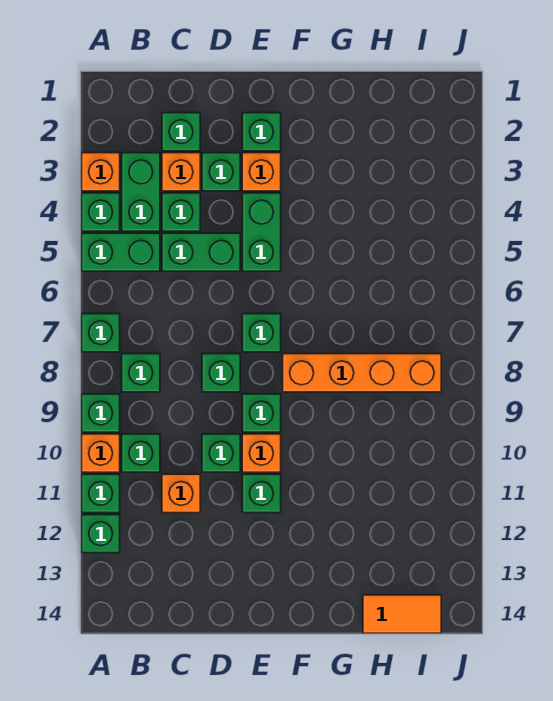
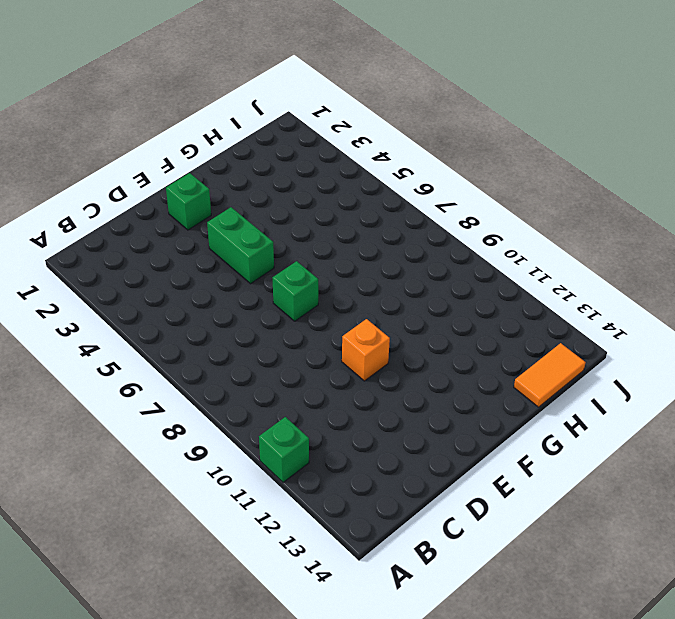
none -> orange 1x1 brick [82,153,120,191]
none -> green 1x1 brick [82,193,120,231]
none -> green 1x2 brick [82,233,160,271]

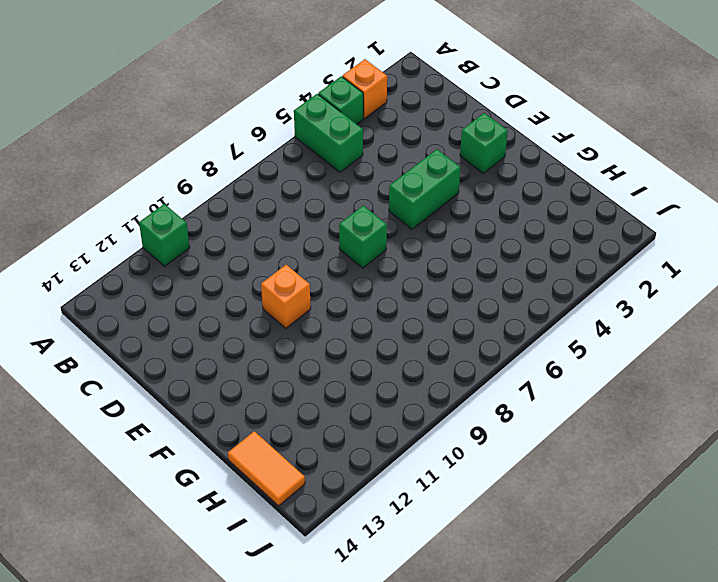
none -> green 1x1 brick [82,314,120,352]
none -> green 1x1 brick [82,394,120,432]
none -> orange 1x1 brick [82,434,120,472]

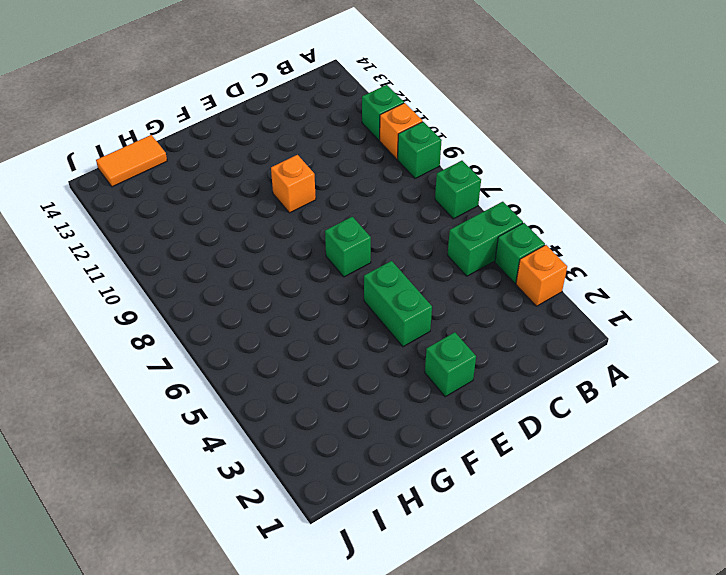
none -> green 1x1 brick [82,515,120,553]
none -> green 1x2 brick [122,153,160,231]
none -> green 1x1 brick [122,354,160,392]

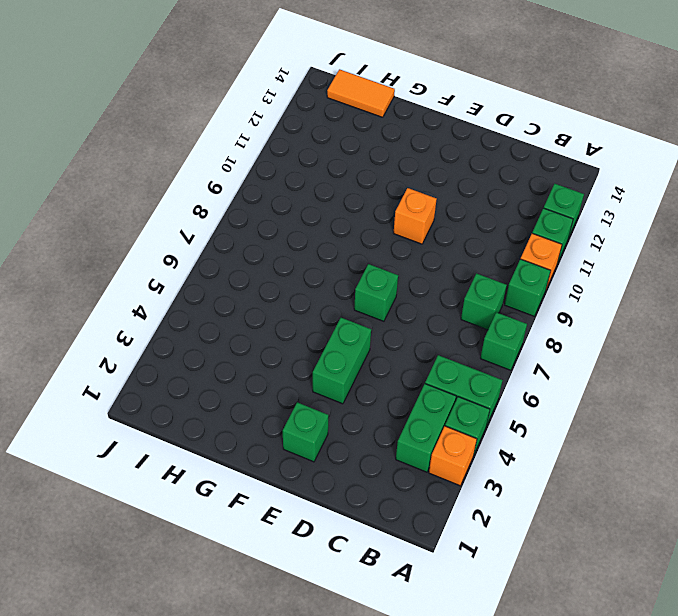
none -> green 1x1 brick [122,434,160,472]
none -> green 1x1 brick [162,113,200,151]
none -> orange 1x1 brick [162,153,200,191]

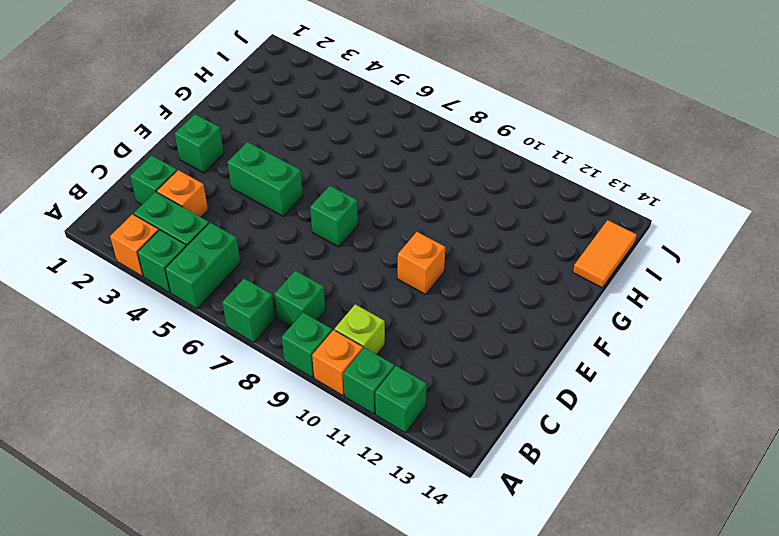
lime 1x1 brick [335,304,385,354] -> green 1x1 brick [122,434,160,472]
none -> green 1x1 brick [162,193,200,231]
none -> green 1x2 brick [162,233,240,271]
none -> orange 1x1 brick [162,474,200,513]

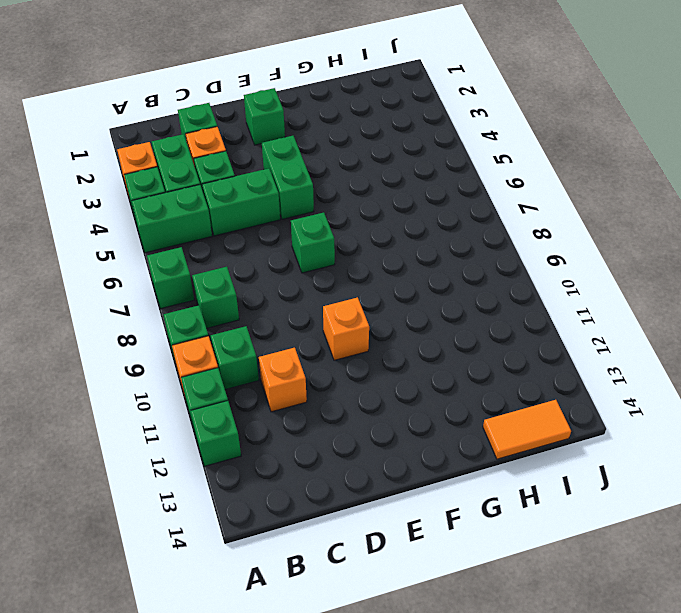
none -> green 1x1 brick [202,153,240,191]
none -> green 1x1 brick [202,354,240,392]
none -> green 1x1 brick [202,434,240,472]

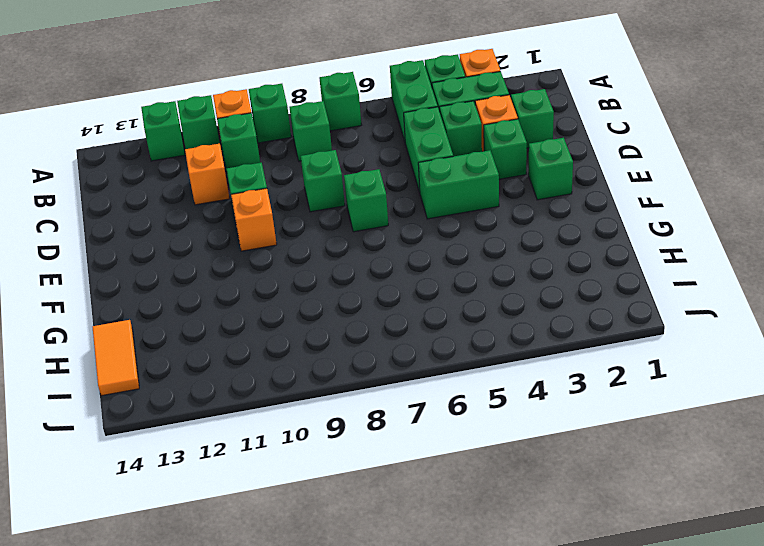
none -> orange 1x1 brick [242,153,281,191]
none -> green 1x1 brick [242,394,281,432]
none -> green 1x1 brick [242,474,281,513]

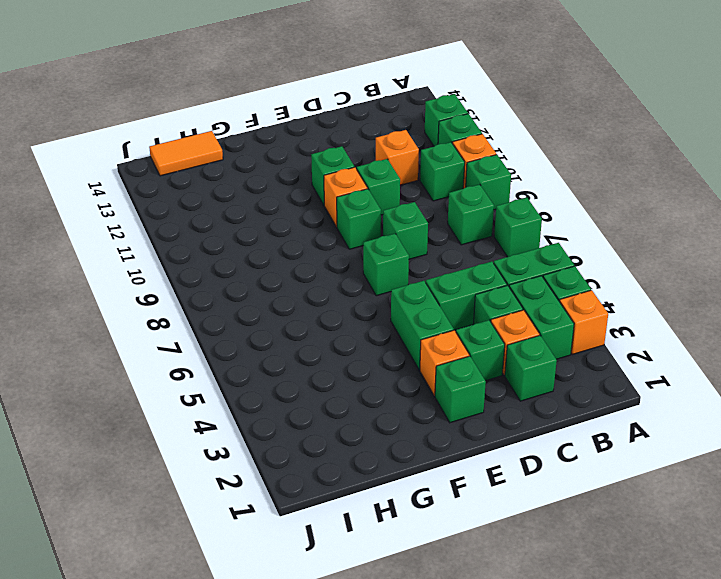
none -> orange 1x4 brick [283,354,441,392]

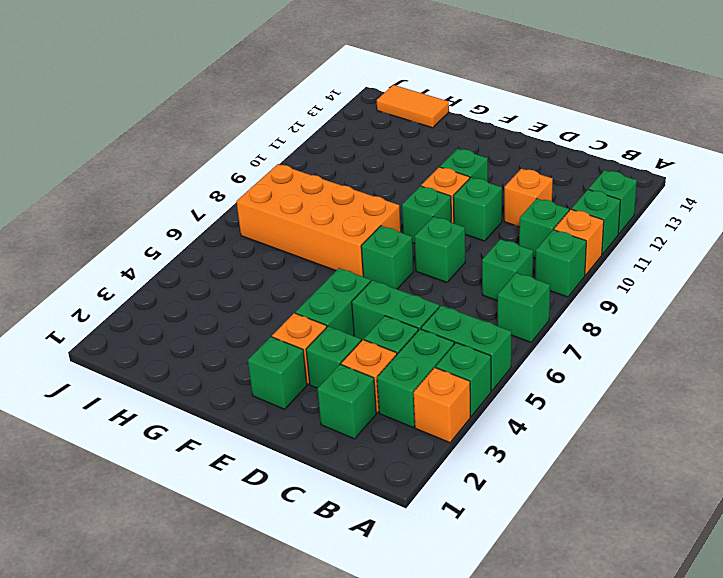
orange 2x4 brick [236,164,401,277] -> orange 1x4 brick [283,354,441,392]

